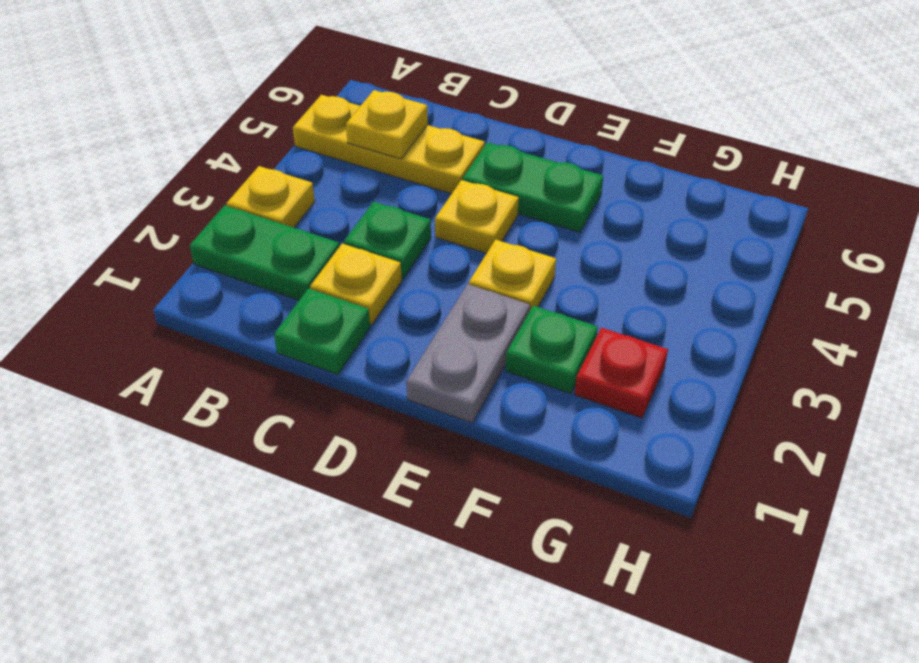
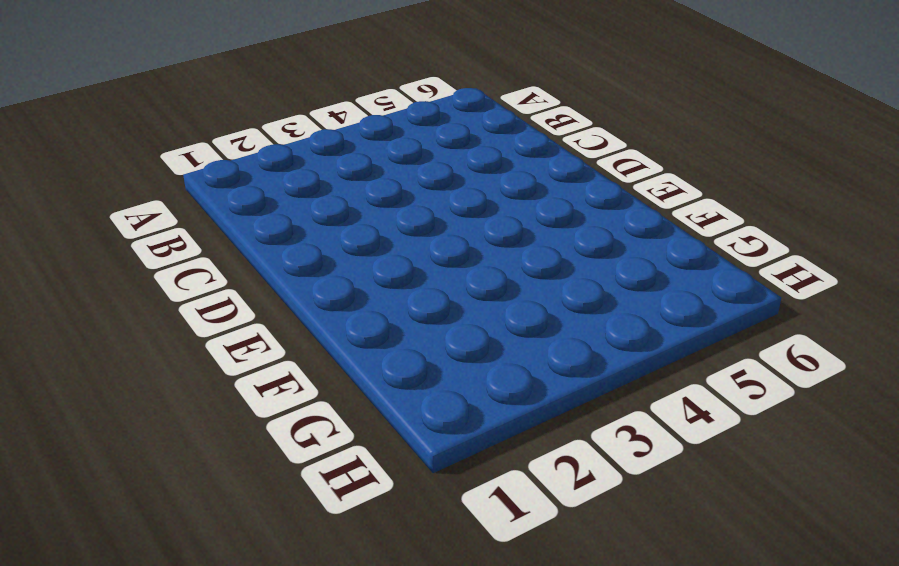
none -> green 1x2 plate [190,205,340,300]
none -> yellow 1x1 plate [226,166,315,228]
none -> yellow 1x3 plate [293,95,485,194]

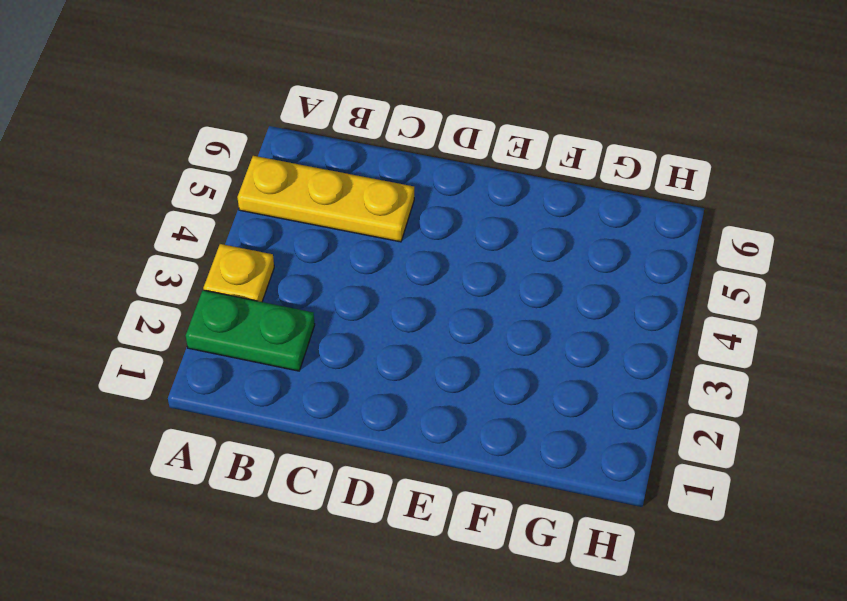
none -> green 1x1 plate [274,288,370,375]
none -> yellow 1x1 plate [310,244,402,325]
none -> green 1x1 plate [344,202,431,279]

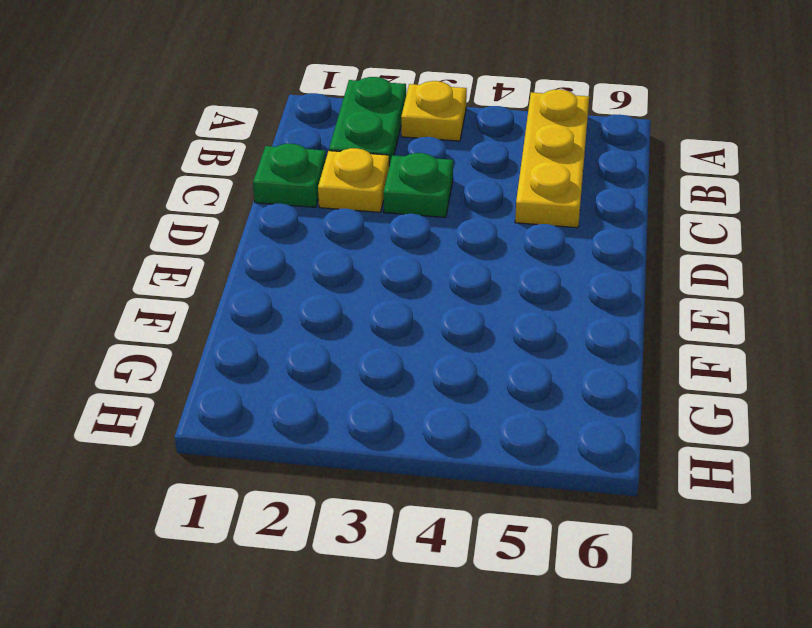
none -> yellow 1x1 plate [435,180,519,253]
none -> green 1x2 plate [463,142,603,232]
none -> grey 1x2 plate [406,284,530,423]

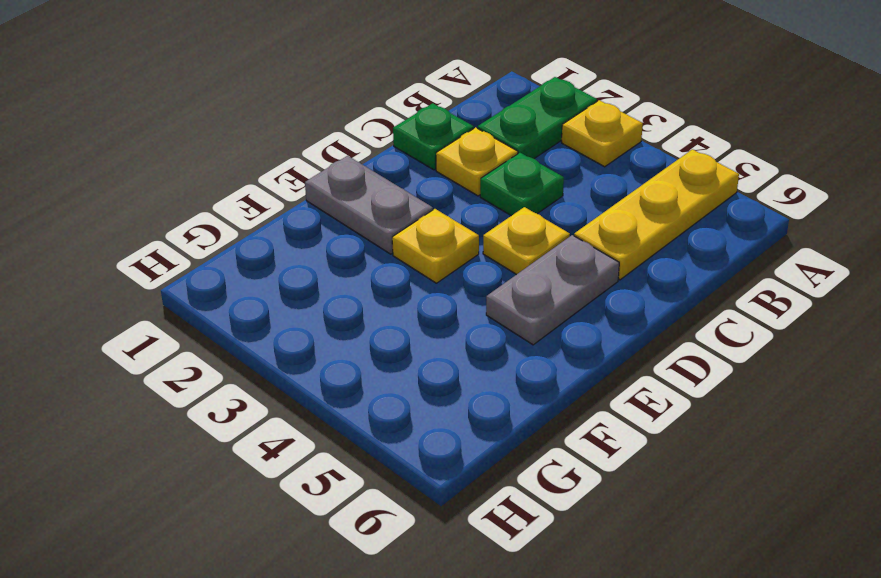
grey 1x2 plate [486,235,619,345] -> green 1x2 plate [463,142,603,232]
none -> green 1x1 plate [506,306,598,394]
none -> red 1x1 plate [574,328,668,418]
none -> yellow 1x1 plate [346,90,428,159]

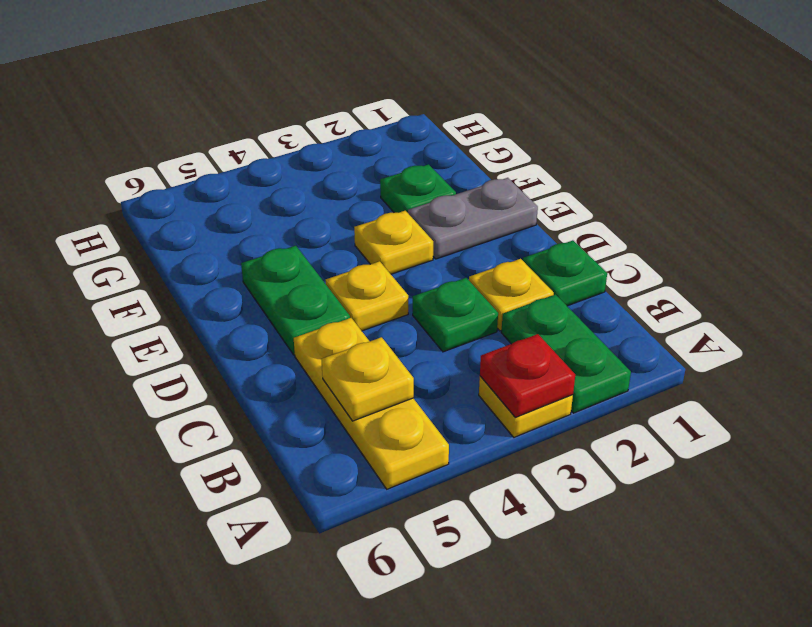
red 1x1 plate [480,334,575,417] -> red 1x1 plate moved to [574,328,668,418]

